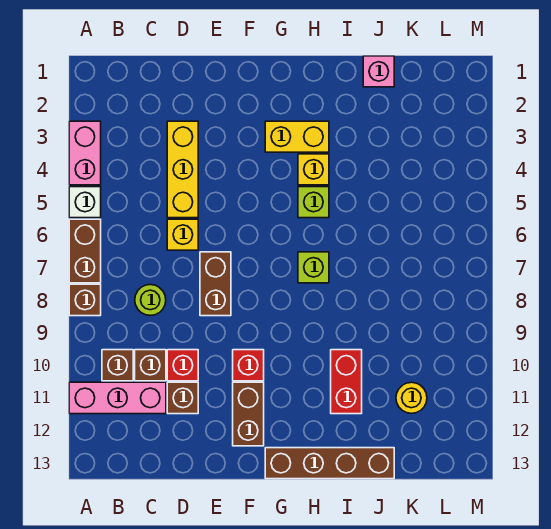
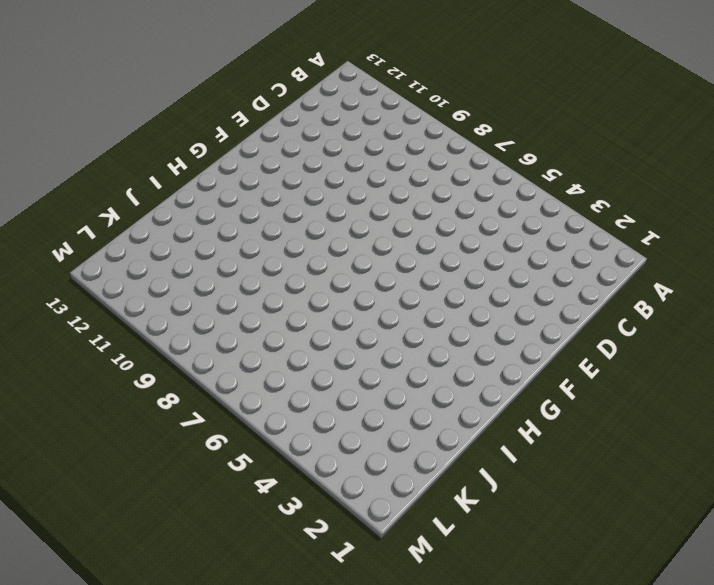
none -> pink 1x2 brick [69,121,101,185]
none -> white 1x1 brick [69,187,101,218]
none -> brown 1x2 brick [69,219,101,283]

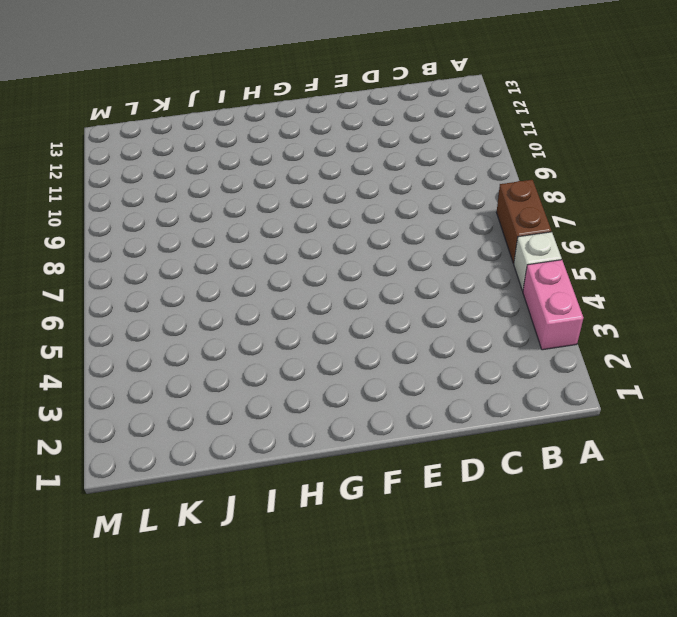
none -> brown 1x1 brick [69,284,101,316]
none -> pink 1x3 brick [69,382,166,414]
none -> brown 1x1 brick [102,350,133,381]

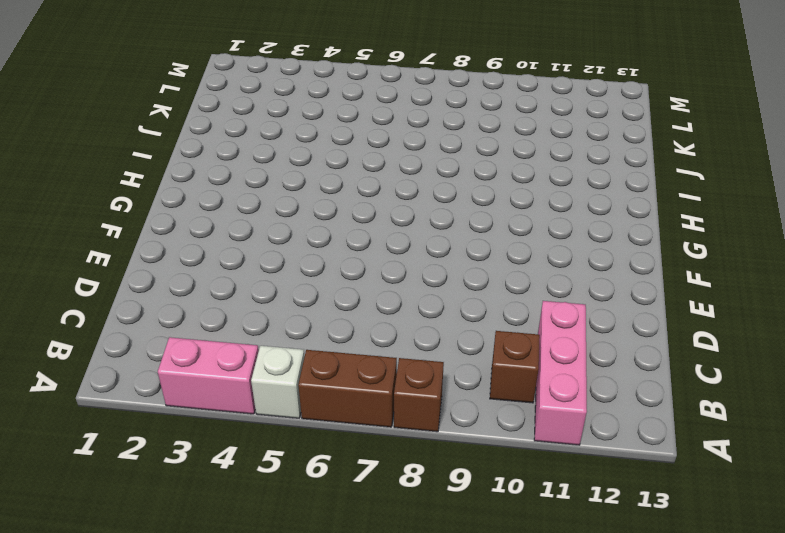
none -> lime 1x1 round brick [135,285,166,316]
none -> brown 1x1 brick [135,350,166,381]
none -> yellow 1x3 brick [167,121,198,218]

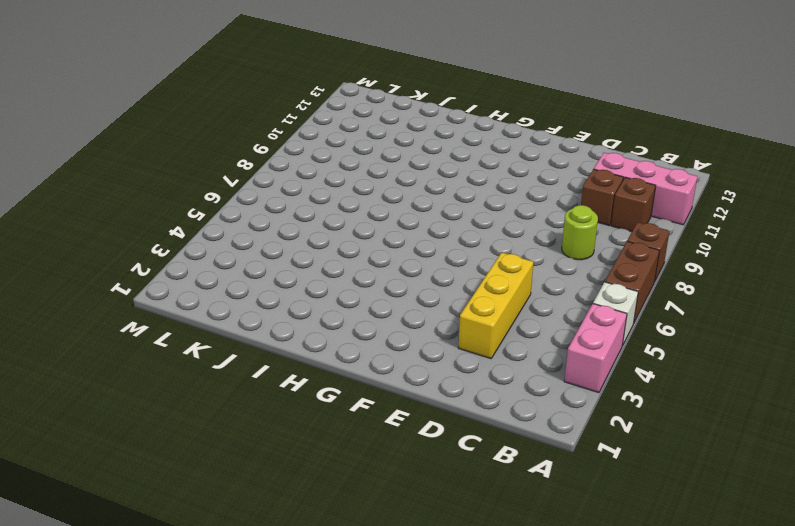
none -> yellow 1x1 brick [167,219,198,250]
none -> red 1x1 brick [167,350,198,381]
none -> brown 1x1 brick [167,382,198,414]

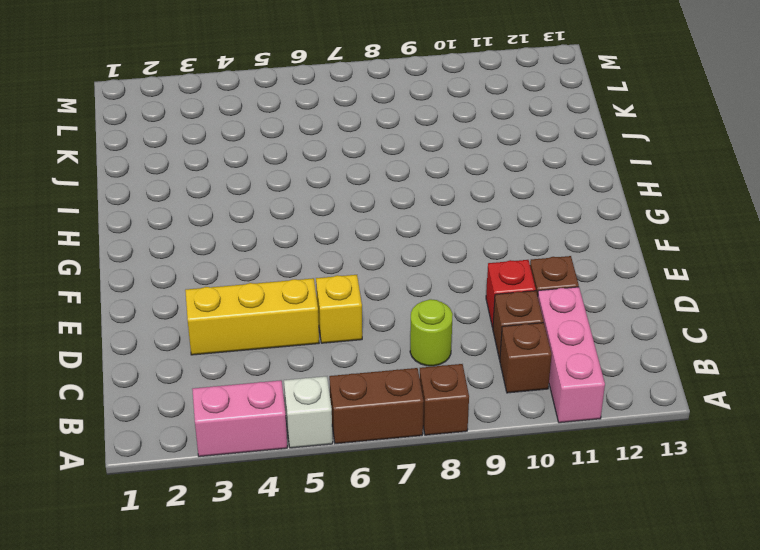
none -> brown 1x2 brick [200,252,231,316]
none -> red 1x1 brick [233,350,264,381]
none -> brown 1x2 brick [233,382,264,446]

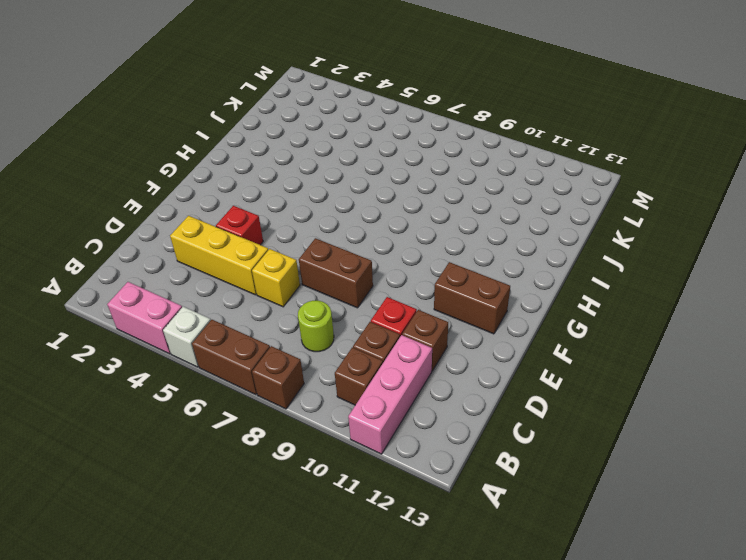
red 1x1 brick [216,206,263,245] -> red 1x1 brick moved to [233,350,264,381]
none -> yellow 1x2 brick [265,121,329,152]
none -> brown 1x4 brick [265,448,394,479]
none -> yellow 1x1 brick [298,154,329,185]

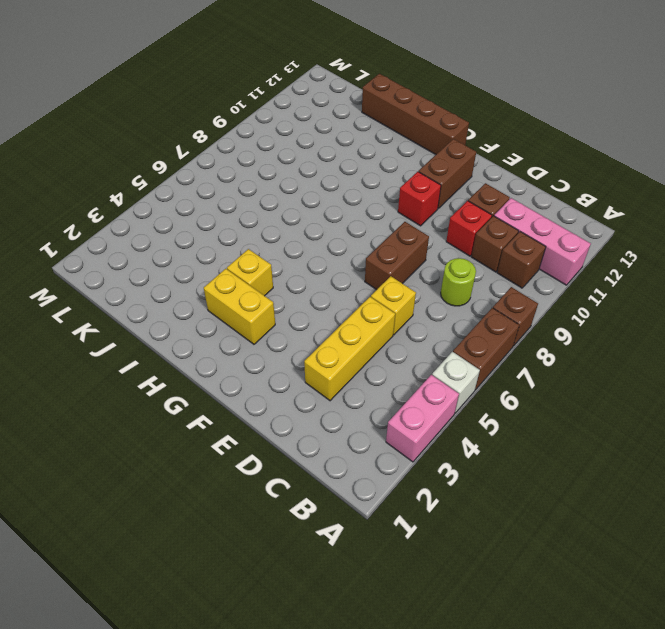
none -> lime 1x1 brick [298,187,329,218]
none -> lime 1x1 brick [298,252,329,283]
none -> red 1x2 brick [331,350,362,414]

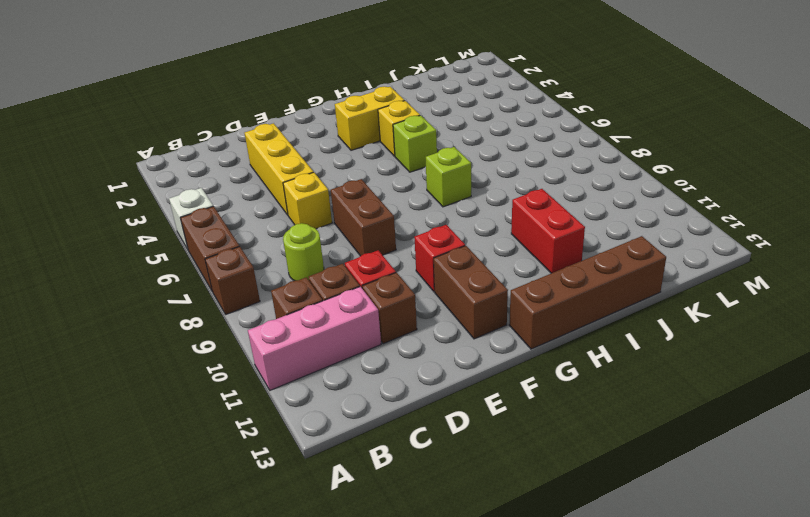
none -> pink 1x2 brick [69,121,101,185]
none -> pink 1x1 brick [363,56,394,87]
none -> yellow 1x1 round brick [396,382,427,413]

